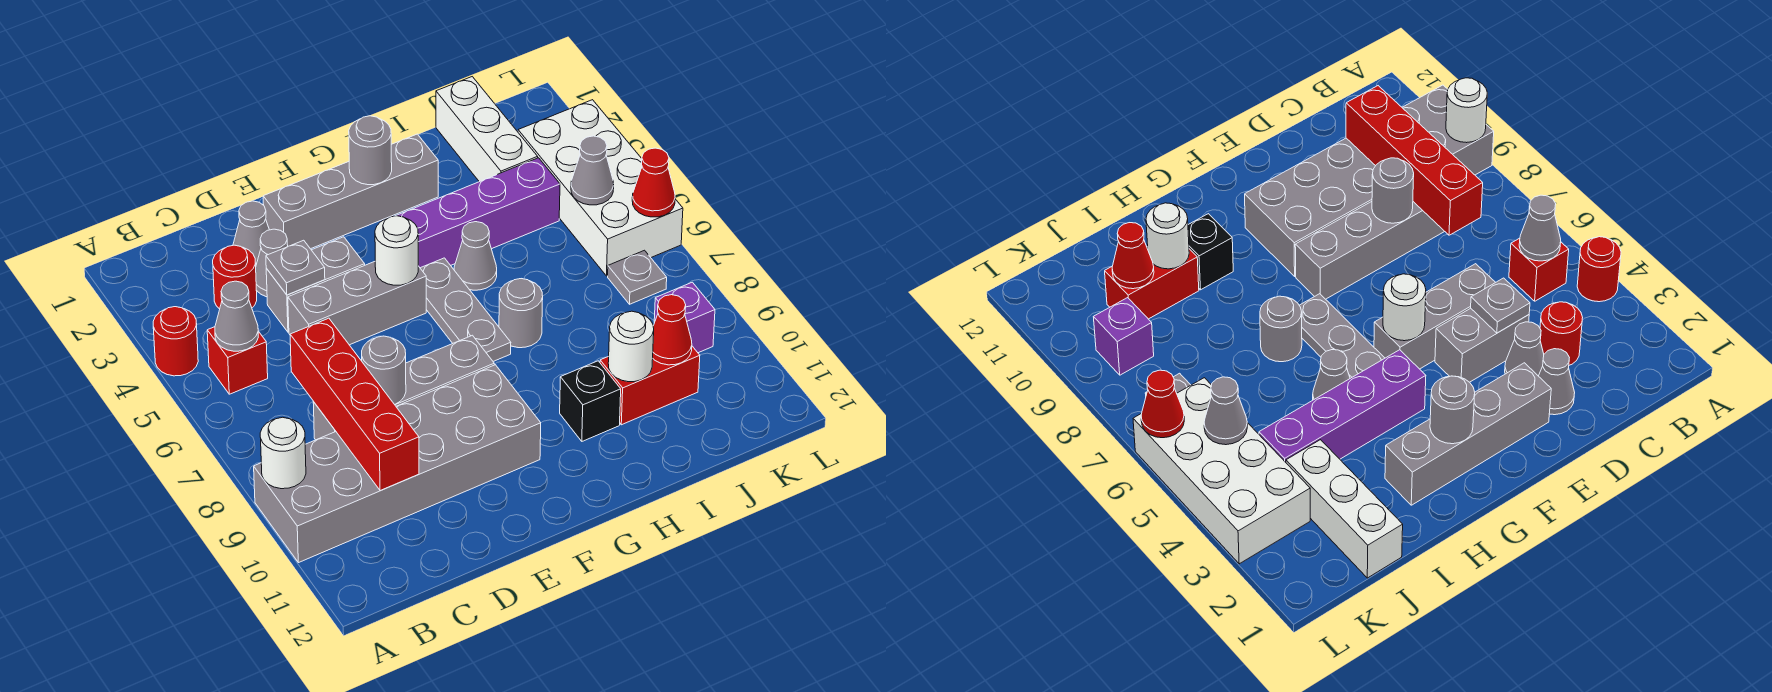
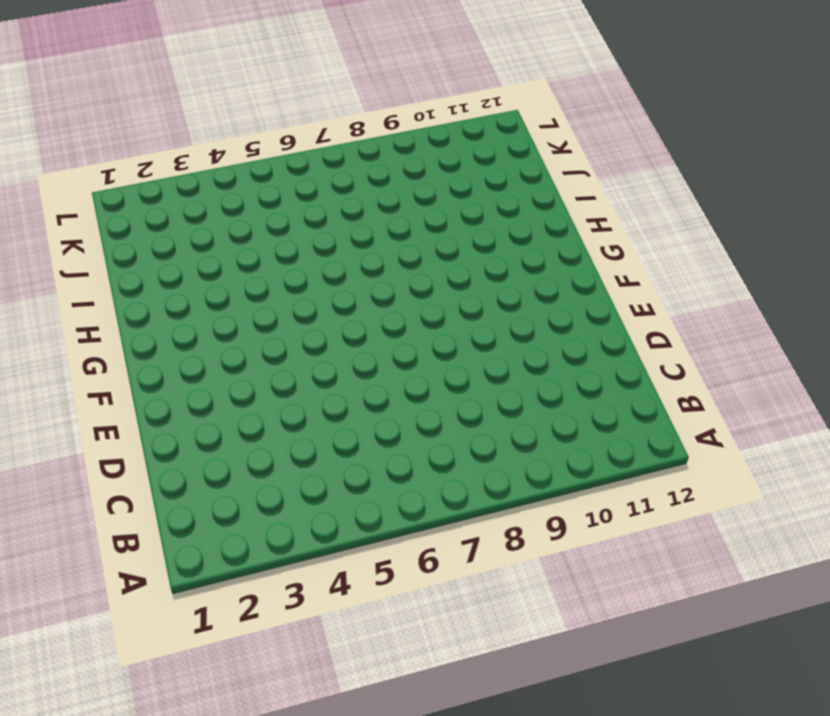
none -> red 1x1 round brick [153,307,198,376]
none -> grey 2x6 brick [254,365,541,563]
none -> red 1x1 brick [207,327,268,394]
none -> red 1x1 round brick [213,245,257,309]

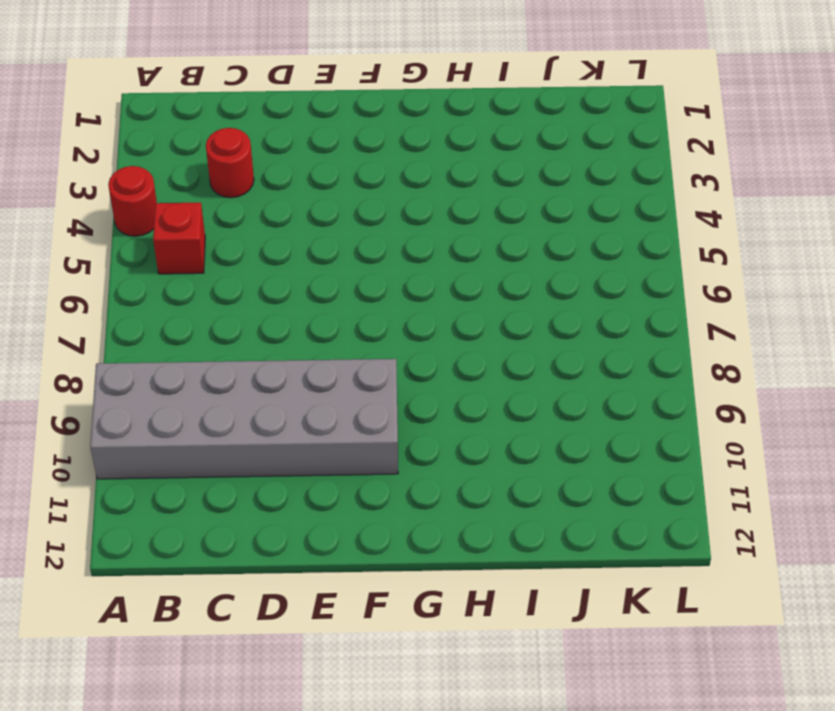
none -> grey 1x4 brick [313,335,494,440]
none -> grey 1x1 cone [233,201,269,265]
none -> grey 1x1 cone [256,229,288,297]
none -> grey 1x2 brick [266,237,365,332]

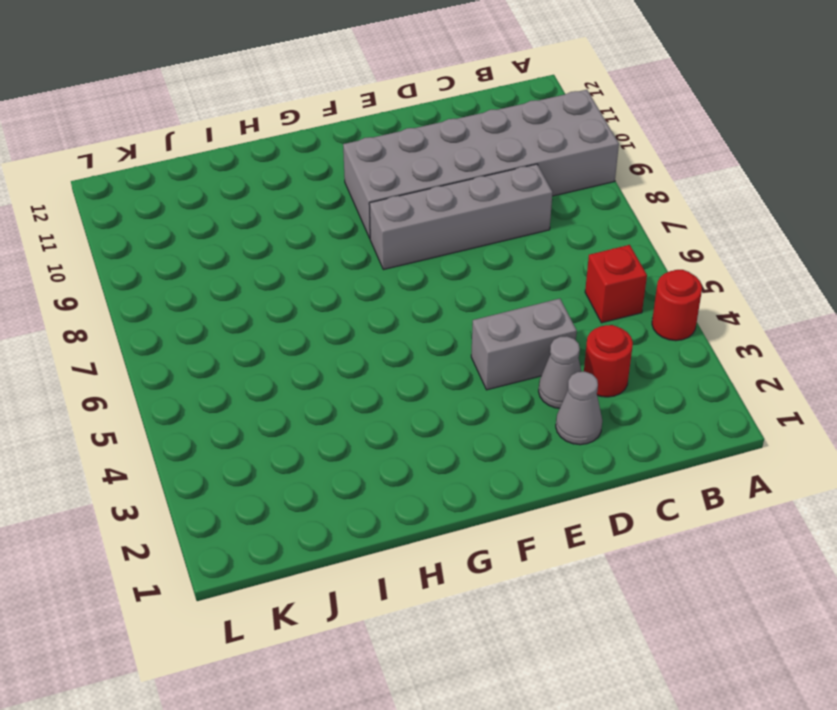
none -> grey 1x3 brick [288,262,426,345]
none -> grey 1x4 brick [263,134,438,249]
none -> purple 1x4 brick [396,158,560,268]
none -> grey 1x3 plate [420,258,511,361]

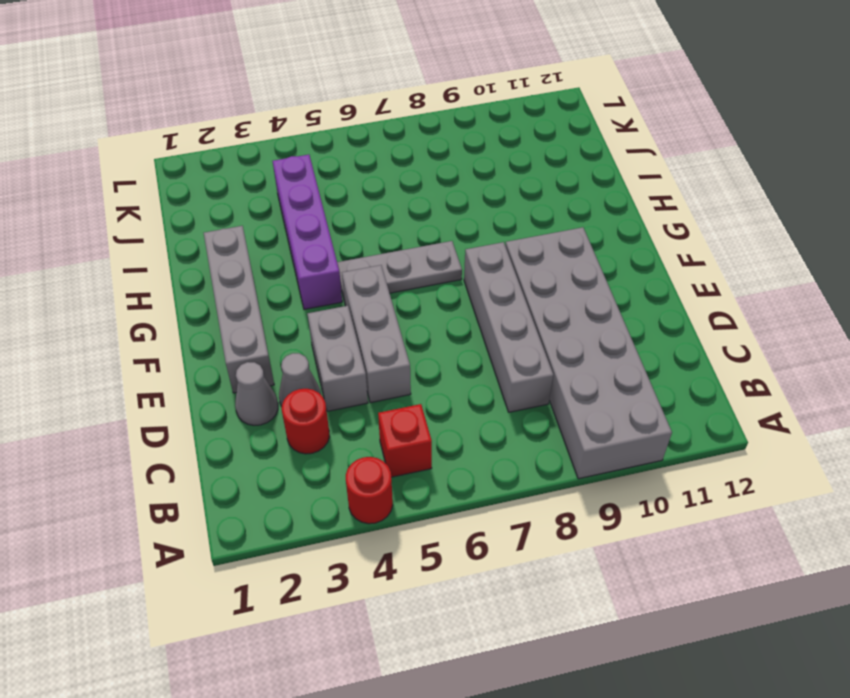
none -> grey 1x1 cone [454,222,497,290]
none -> grey 1x1 round brick [499,279,543,348]
none -> black 1x1 brick [560,361,621,441]
none -> red 1x2 brick [600,346,700,425]

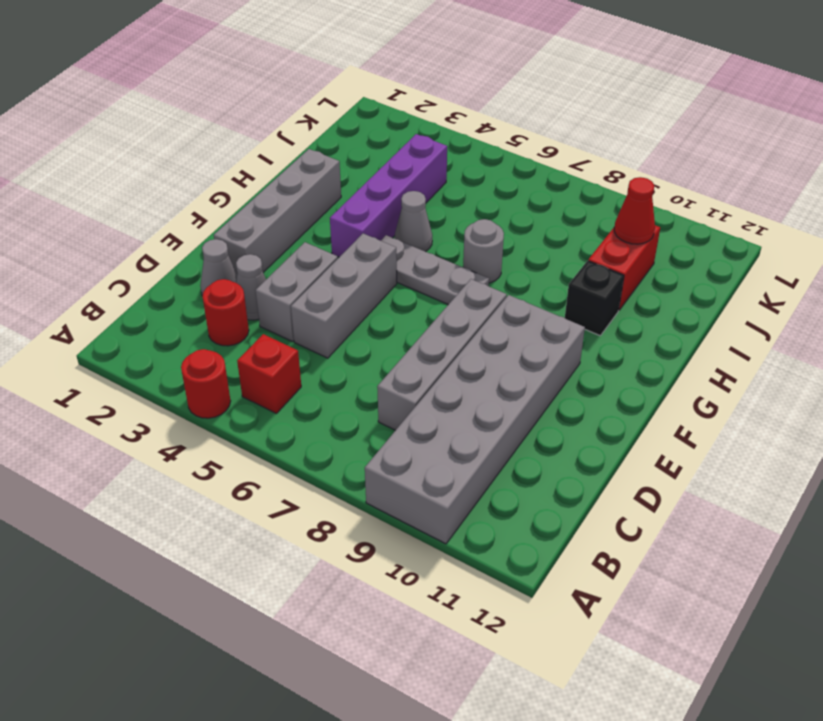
none -> white 1x3 brick [436,77,538,182]
none -> white 2x4 brick [518,100,683,276]
none -> grey 1x1 plate [608,250,667,304]
none -> purple 1x1 brick [654,282,715,353]

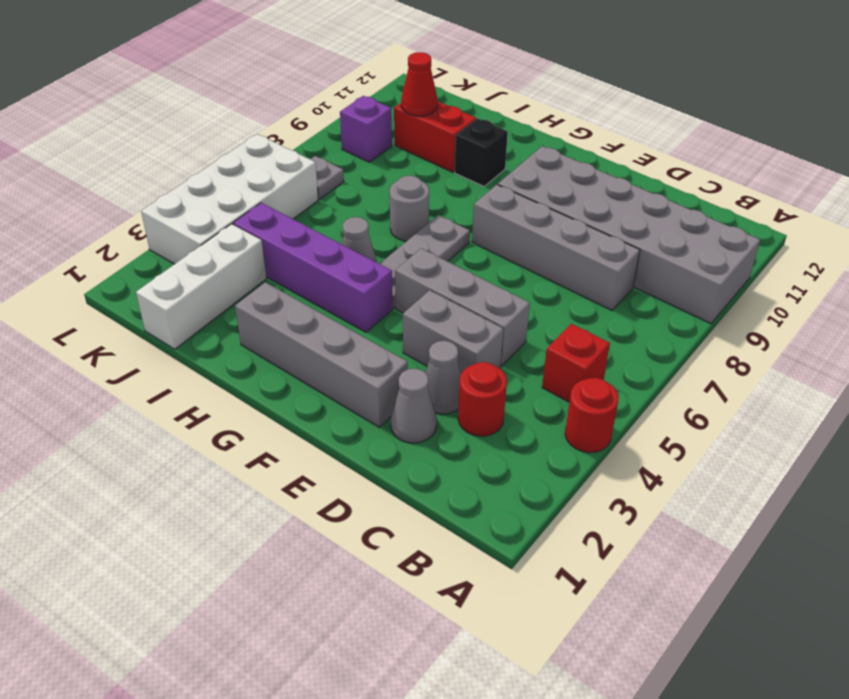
none -> white 1x1 round brick [260,417,306,489]
none -> grey 1x1 cone [215,281,258,351]
none -> red 1x4 brick [290,318,419,491]
none -> grey 1x1 plate [266,240,325,295]

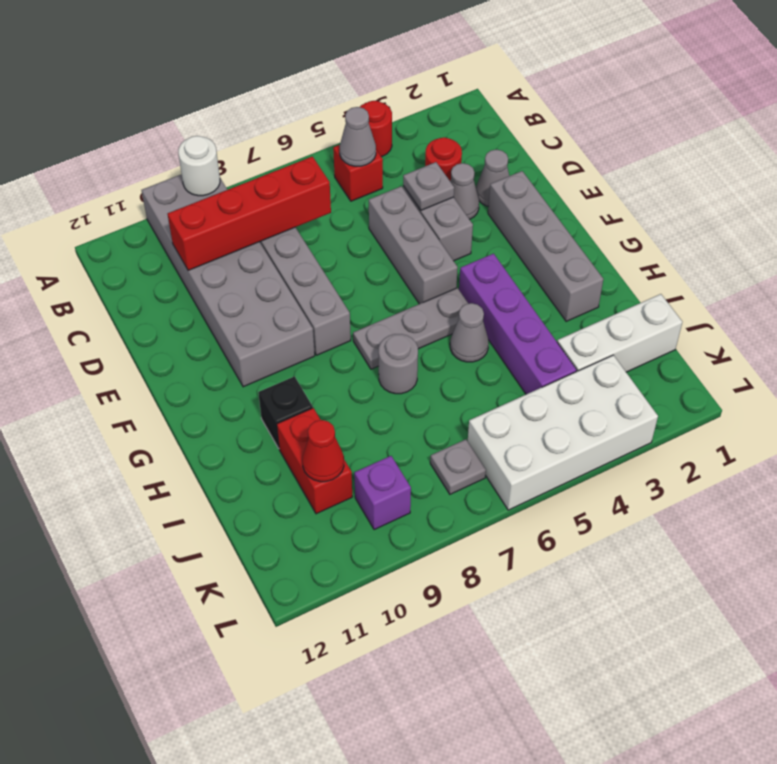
none -> grey 1x1 round brick [362,336,406,405]
none -> white 1x1 round brick [375,216,418,285]
none -> grey 1x1 round brick [349,116,392,185]
none -> white 1x1 round brick [608,311,654,382]

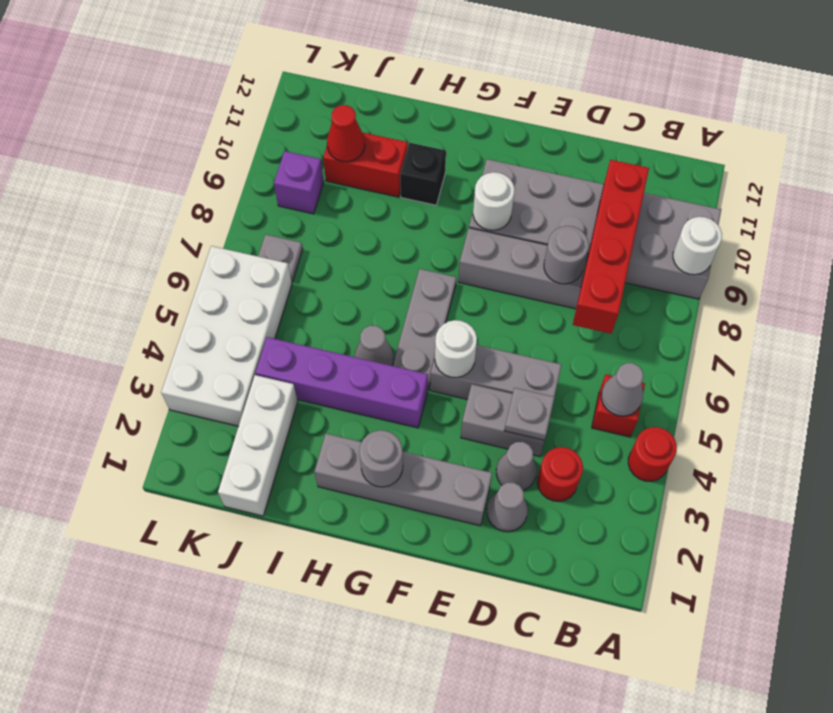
white 1x1 round brick [473,172,515,230] -> white 1x1 round brick moved to [608,311,654,382]
none -> grey 1x1 round brick [499,279,543,348]
none -> grey 1x1 cone [571,136,614,205]
none -> red 1x1 cone [632,148,675,217]

